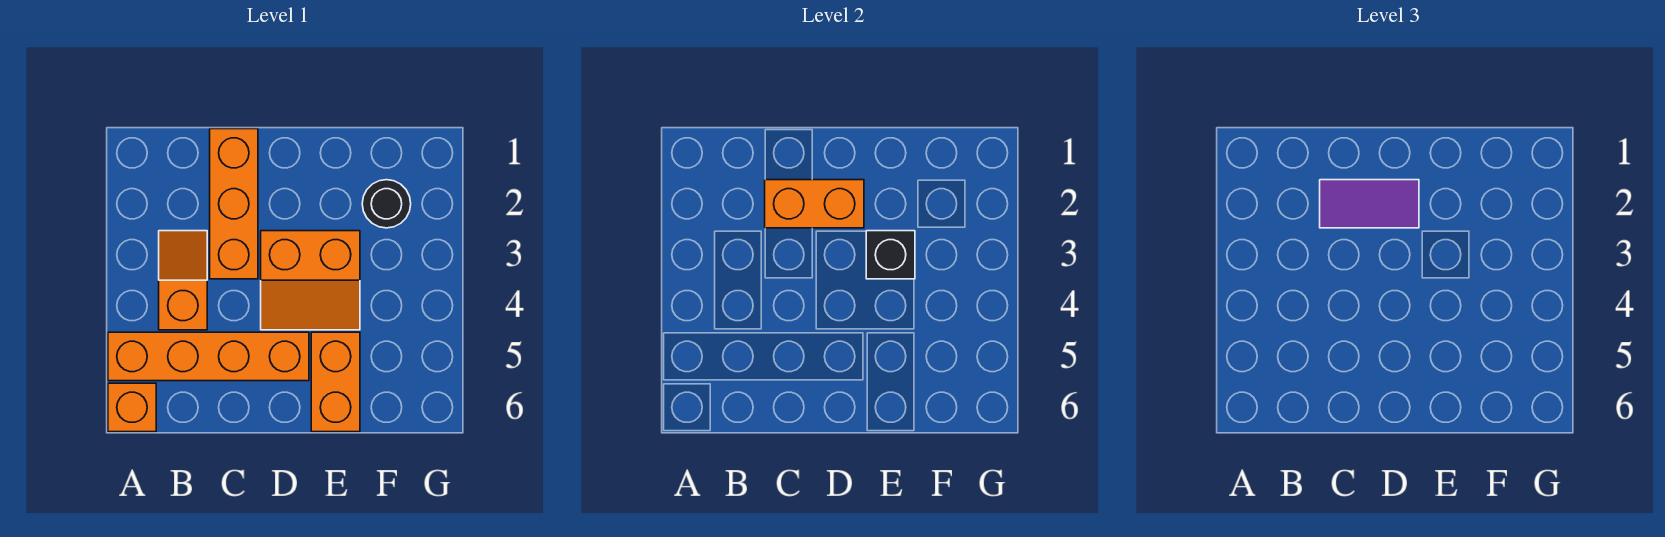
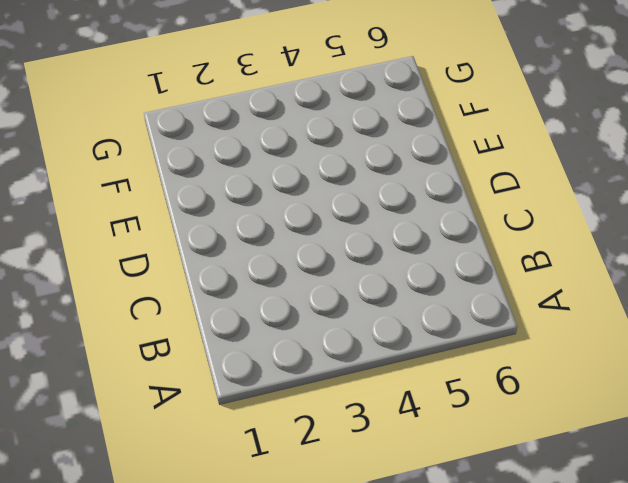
none -> orange 1x4 brick [108,332,309,381]
none -> orange 1x1 brick [108,383,156,432]

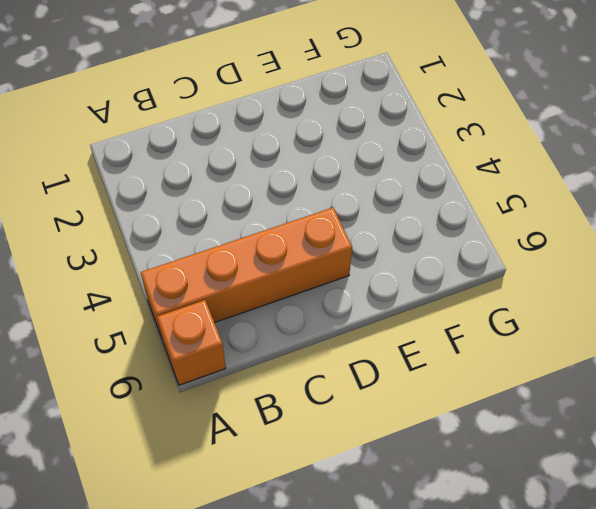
none -> orange 1x2 slope [159,231,207,330]
none -> orange 1x3 brick [210,129,258,279]

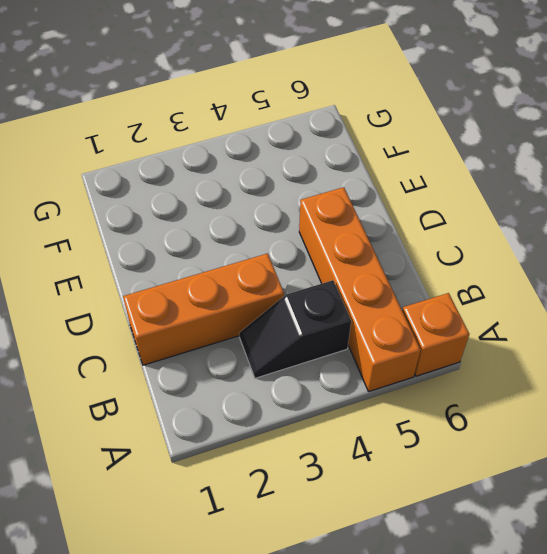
black 1x2 slope [239,280,351,378] -> orange 1x2 slope [159,231,207,330]
none -> orange 2x2 slope [261,231,360,330]
none -> orange 1x2 brick [311,332,360,432]

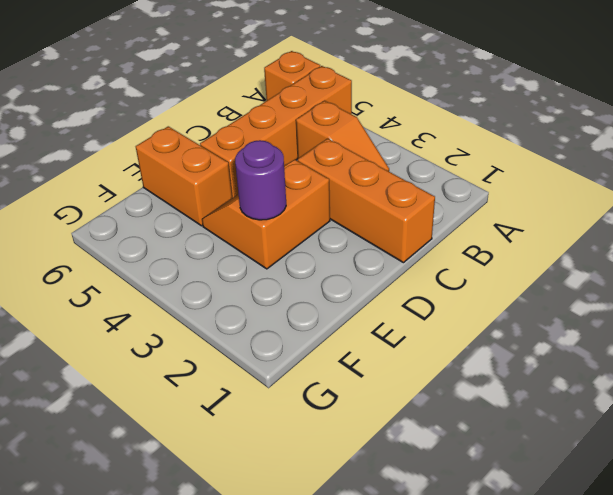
purple 1x1 round brick [235,140,286,220] -> black 1x1 brick [866,231,915,279]
none -> black 1x1 round brick [362,180,411,228]
none -> orange 1x2 brick [765,180,864,228]

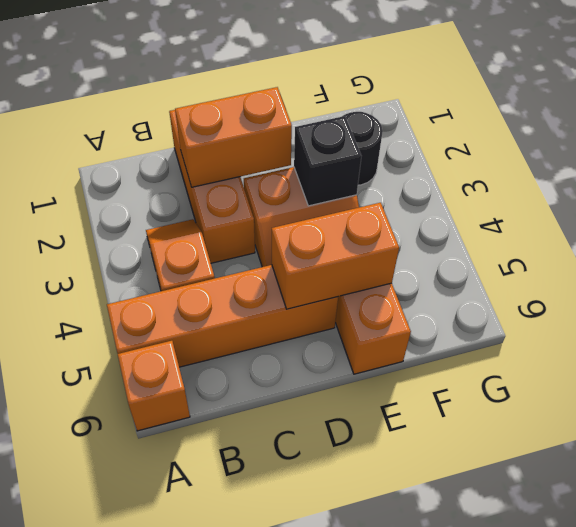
orange 1x2 brick [272,203,399,309] -> none
none -> purple 1x2 tile [1320,180,1419,228]

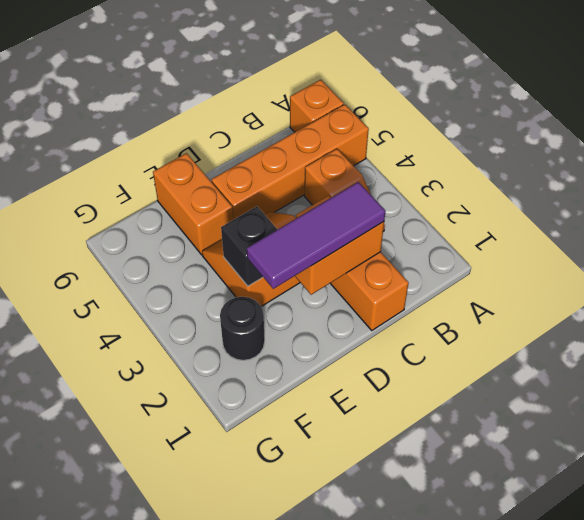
purple 1x3 tile [247,182,385,289] -> purple 1x2 tile [1320,180,1419,228]

